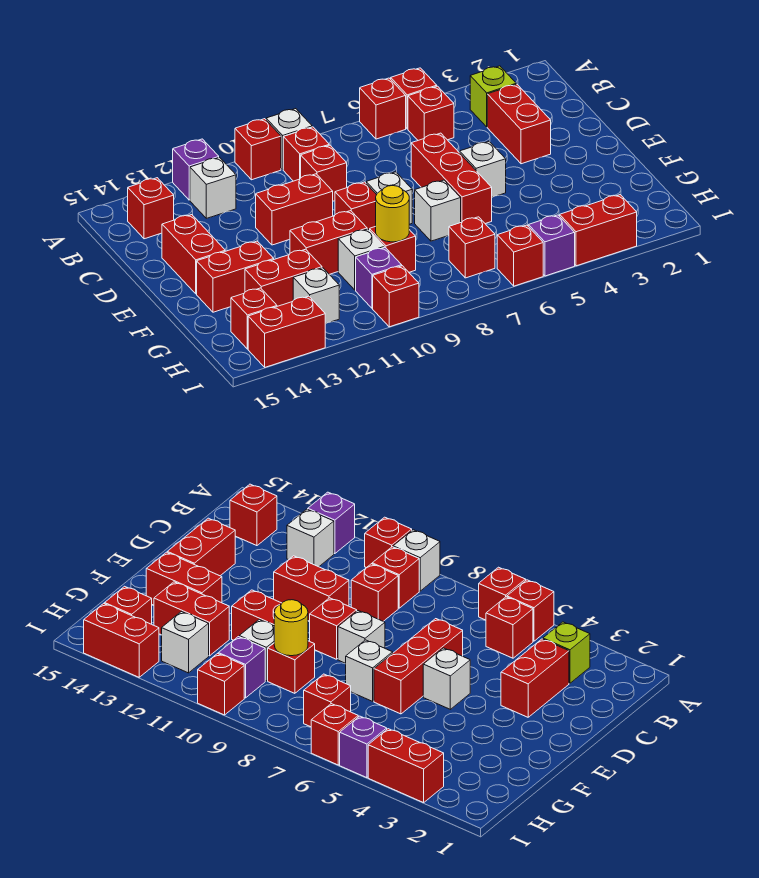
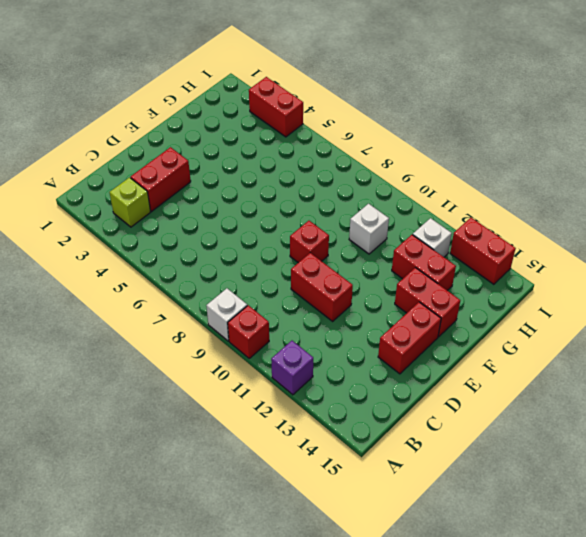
none -> red 1x1 brick [391,68,437,129]
none -> red 1x1 brick [360,78,406,139]
none -> red 1x1 brick [408,86,454,140]
none -> red 1x1 brick [283,127,329,181]

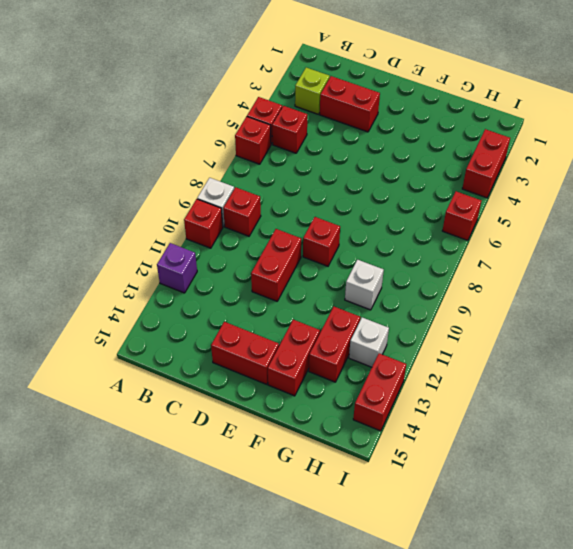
none -> white 1x1 brick [190,157,236,218]
none -> red 1x1 brick [128,178,174,239]
none -> red 1x1 brick [301,145,347,201]
none -> red 1x3 brick [411,133,492,224]

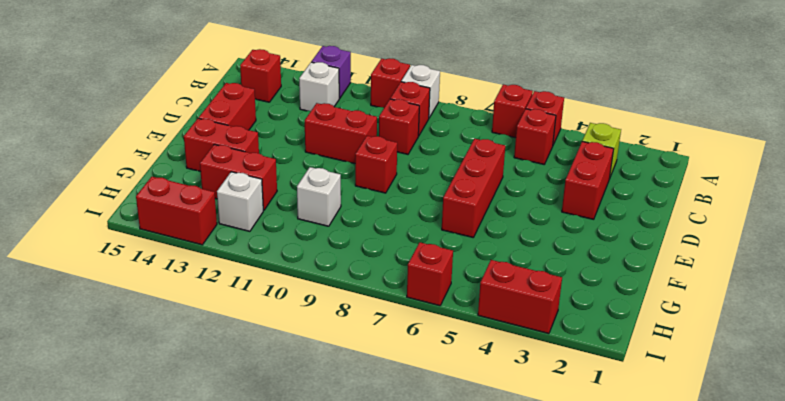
none -> white 1x1 brick [460,142,506,197]
none -> white 1x1 brick [366,172,412,224]
none -> white 1x1 brick [415,180,461,241]
none -> red 1x2 brick [290,211,367,274]

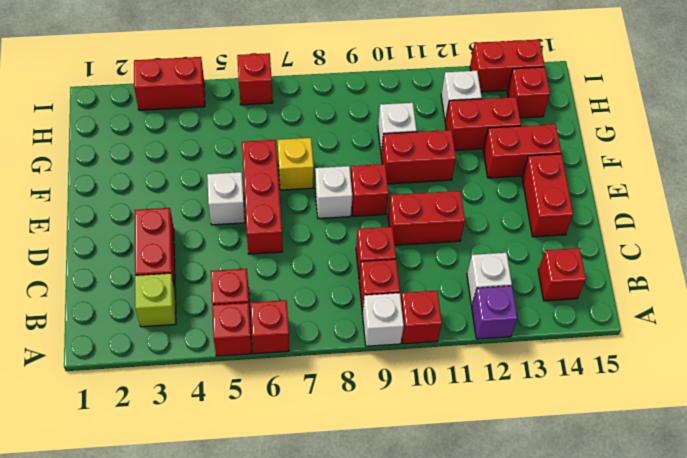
yellow 1x1 brick [277,138,314,190] -> white 1x1 brick [415,180,461,241]
none -> red 1x1 brick [370,226,416,272]
none -> red 1x1 brick [449,217,495,278]
none -> purple 1x1 brick [356,247,402,308]
none -> purple 1x1 brick [528,215,575,276]

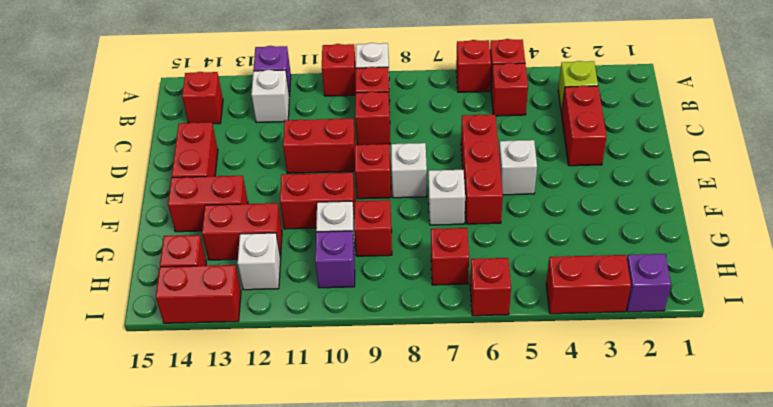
purple 1x1 brick [626,254,671,312] -> purple 1x1 brick moved to [528,215,575,276]
none -> red 1x1 brick [373,266,419,327]
none -> yellow 1x1 round brick [376,186,409,242]

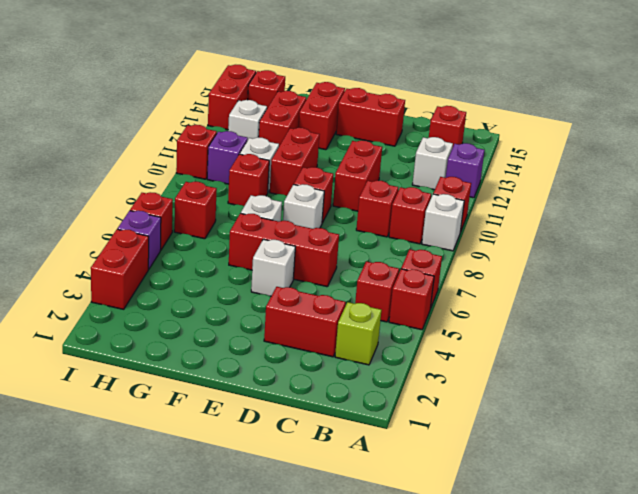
none -> yellow 1x1 round brick [376,186,409,242]

